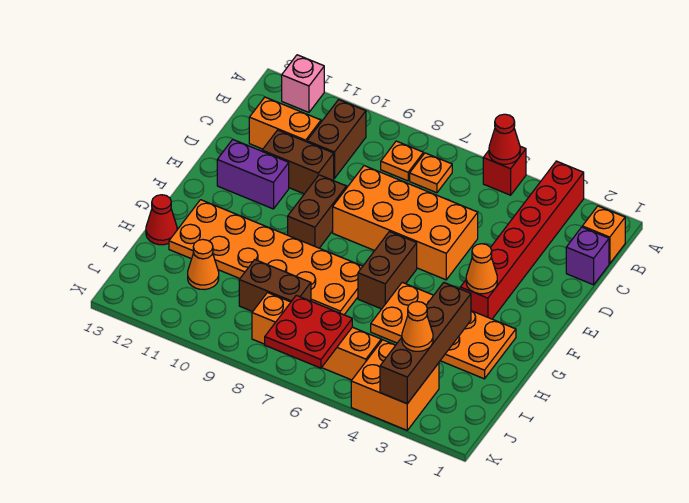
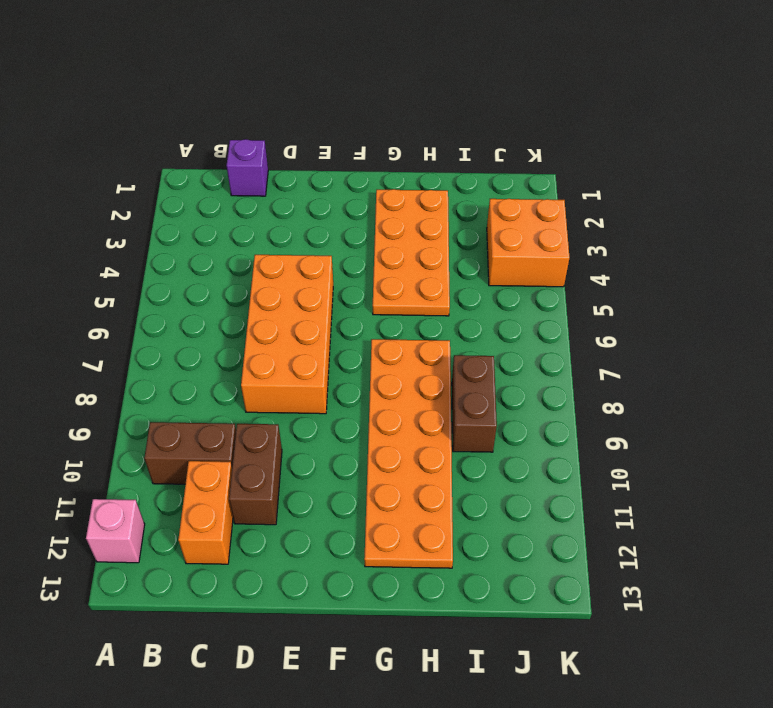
none -> red 1x6 brick [460,161,584,319]
none -> red 1x1 brick [483,146,526,195]
none -> orange 1x1 brick [582,206,625,264]

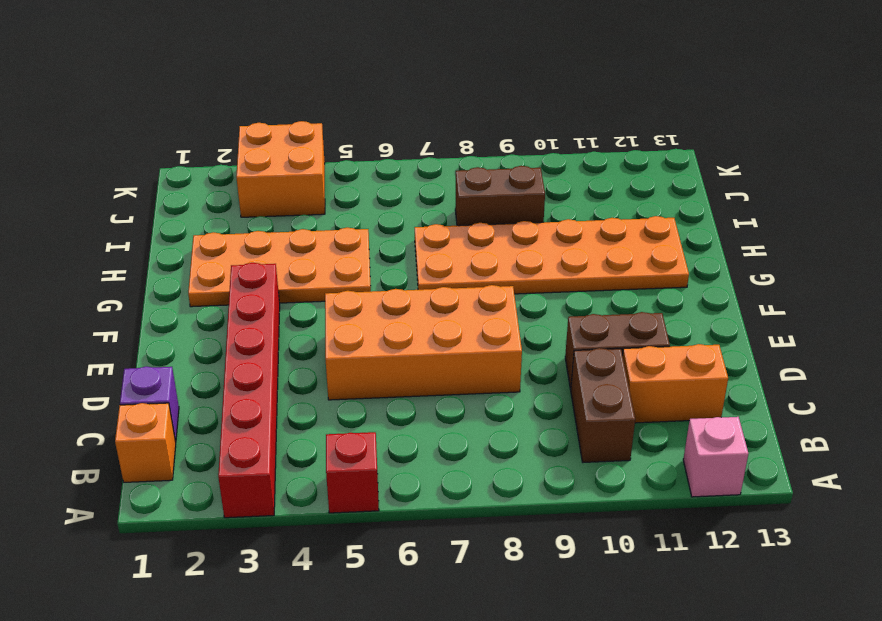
none -> orange 1x1 plate [410,153,452,193]
none -> orange 1x1 plate [381,141,424,181]
none -> brown 1x2 brick [288,175,346,248]

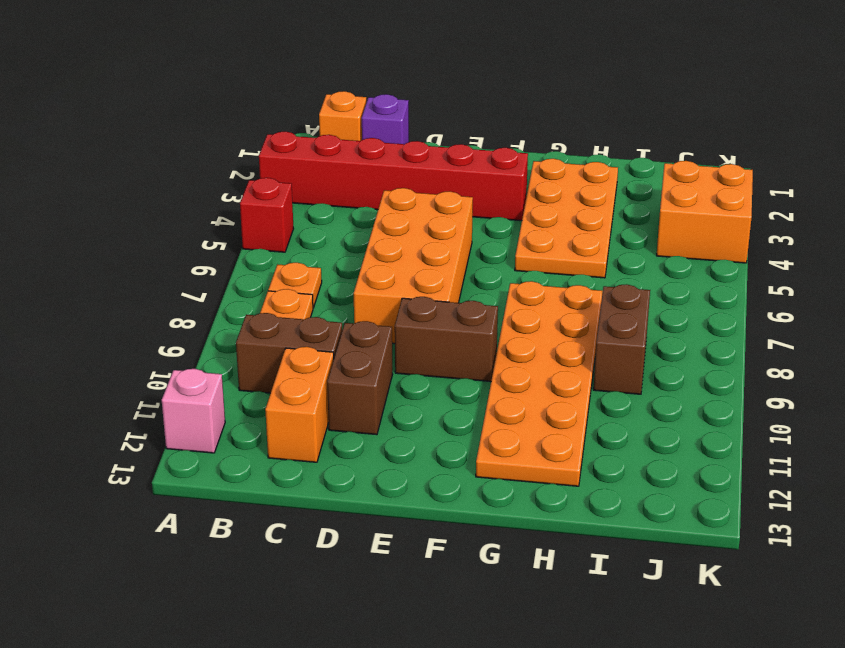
none -> purple 1x2 brick [217,139,289,209]
none -> brown 1x2 brick [358,232,417,309]
none -> red 1x1 cone [146,195,177,245]

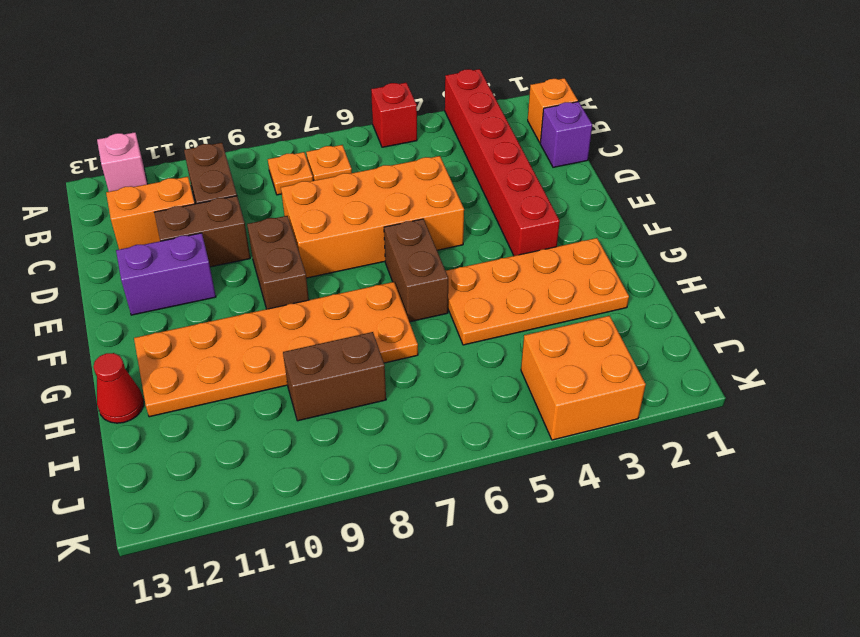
none -> orange 1x1 cone [188,240,219,290]
none -> orange 1x4 brick [252,293,381,380]
none -> red 1x1 cone [489,114,520,164]

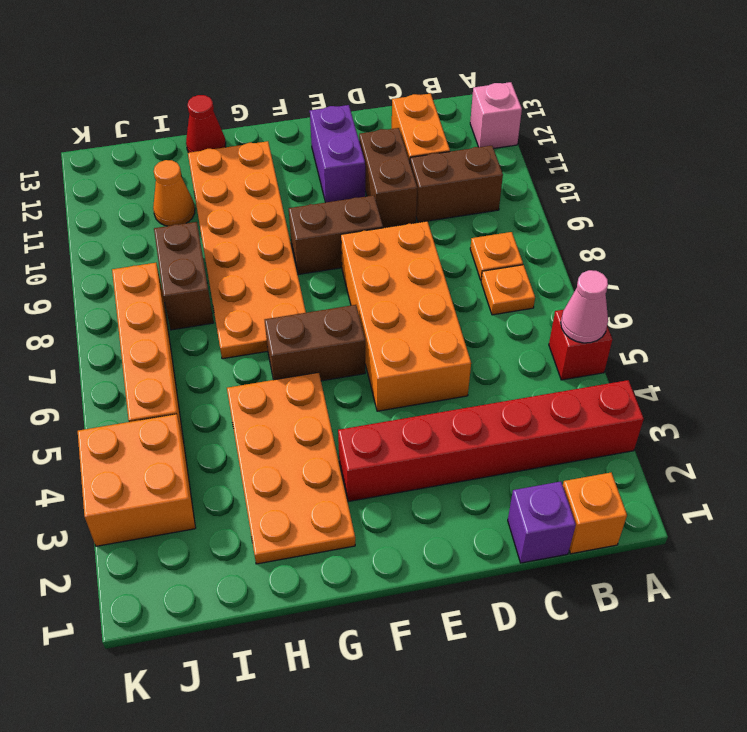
pink 1x1 cone [561,270,608,343] -> red 1x1 cone [489,114,520,164]
none -> orange 1x1 cone [466,244,497,294]
none -> brown 1x4 brick [380,283,471,404]
none -> red 2x2 plate [265,295,352,368]

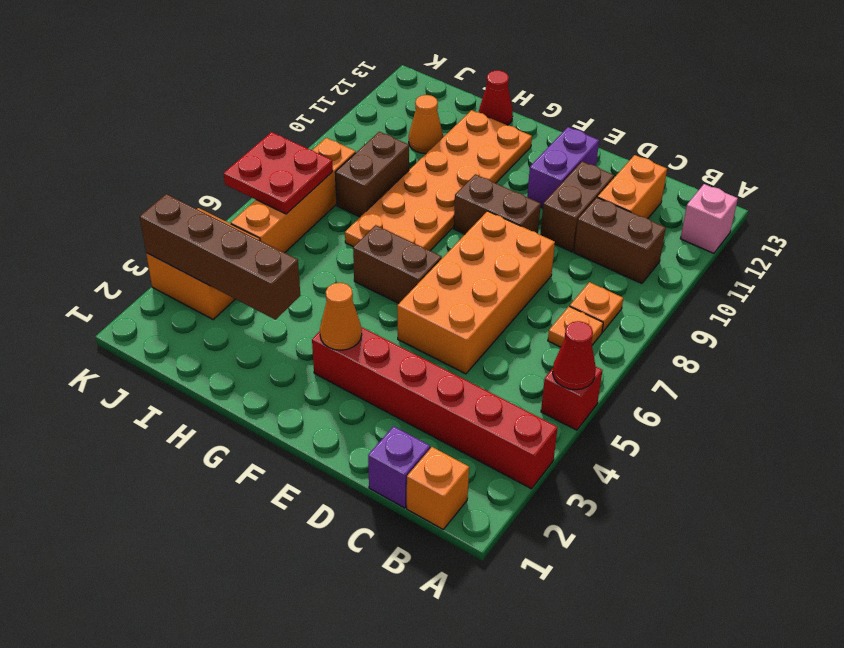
none -> orange 2x4 plate [371,282,516,379]
none -> orange 1x1 cone [402,301,433,351]

